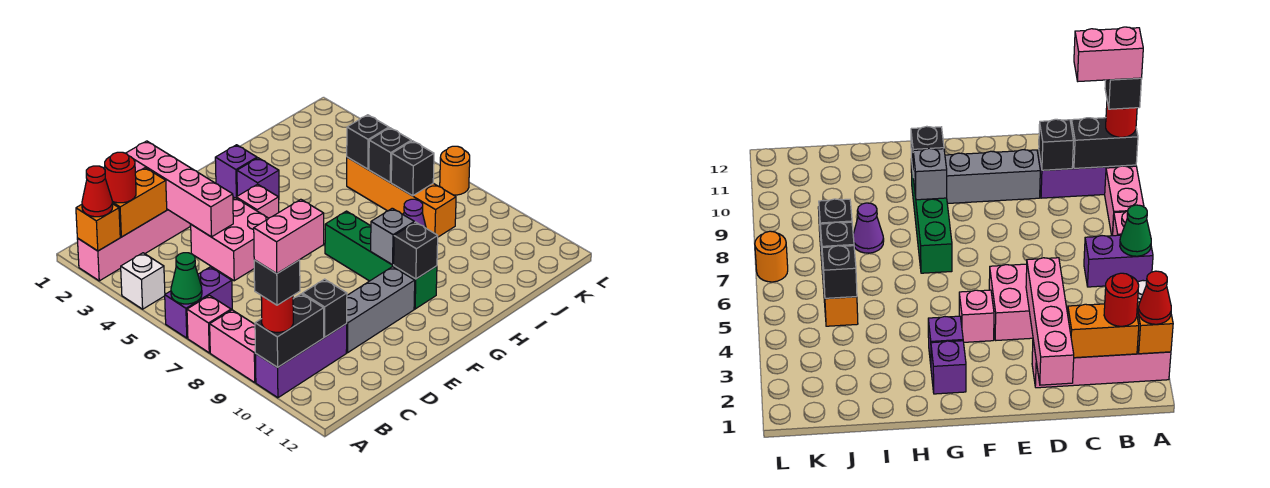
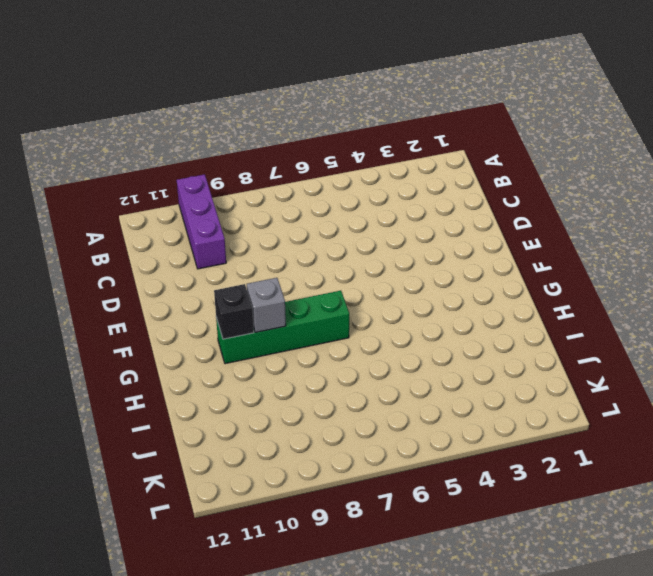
none -> pink 1x4 brick [77,209,190,281]
none -> white 1x1 brick [121,253,165,309]
none -> purple 1x2 brick [165,267,232,338]
none -> pink 1x1 brick [187,296,231,353]

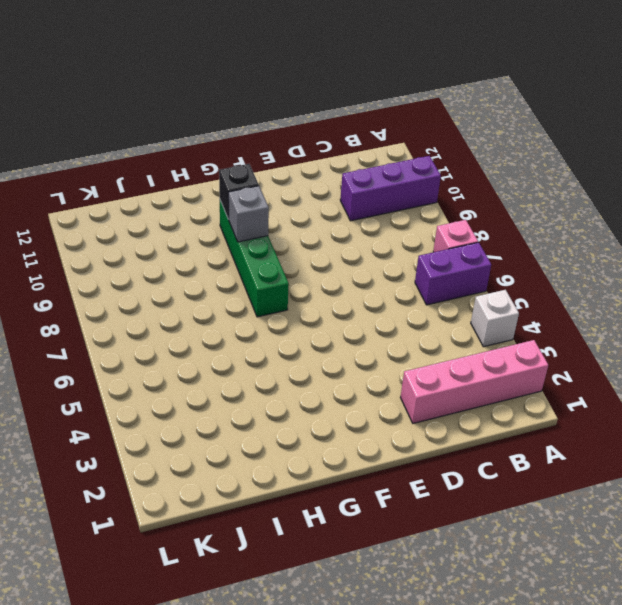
none -> pink 1x2 brick [210,310,256,382]
none -> pink 2x2 brick [191,198,269,281]
none -> grey 1x3 brick [346,267,415,353]
none -> pink 1x1 brick [236,184,279,218]

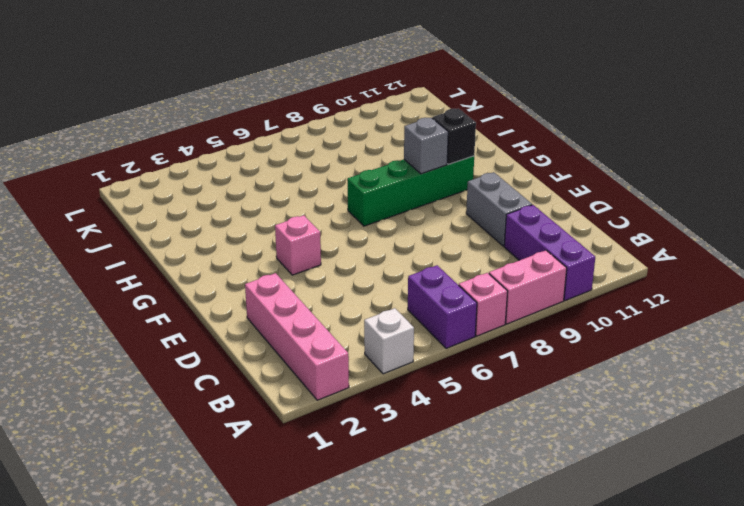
grey 1x2 brick [466,172,532,246] -> grey 1x3 brick [346,267,415,353]
none -> pink 2x2 brick [191,198,269,281]
none -> purple 1x1 brick [215,145,257,198]
none -> purple 1x1 brick [237,158,279,197]
none -> purple 1x1 cone [403,199,426,228]

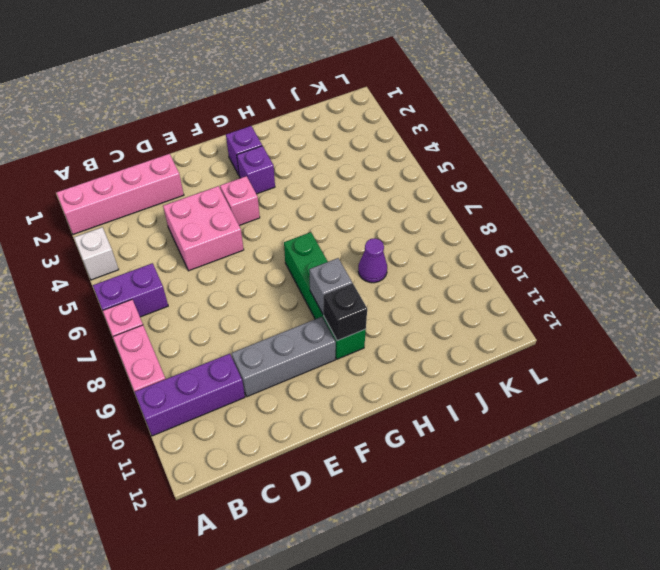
none -> orange 1x4 brick [347,157,456,237]
none -> orange 1x1 round brick [440,146,470,195]
none -> orange 1x1 brick [76,204,120,251]
none -> green 1x1 cone [171,253,202,304]

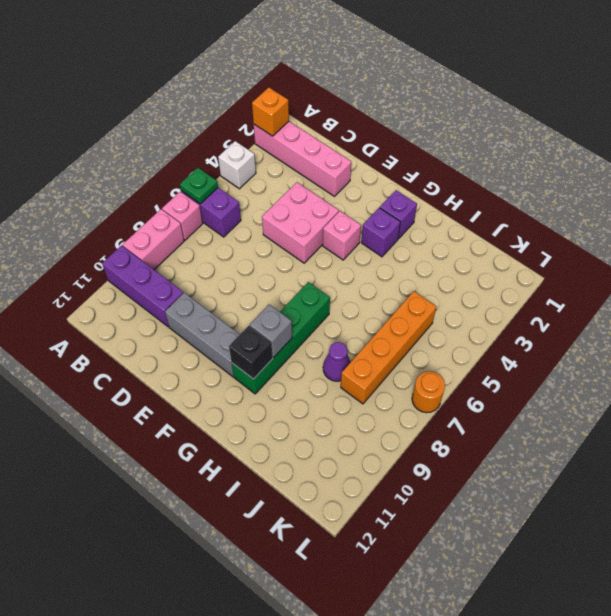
green 1x1 plate [180,168,218,204] -> green 1x1 cone [171,253,202,304]
none -> black 1x2 brick [255,294,324,367]
none -> orange 1x2 brick [112,168,167,237]
none -> black 1x1 brick [302,279,347,337]
none -> pink 1x4 brick [126,141,233,237]

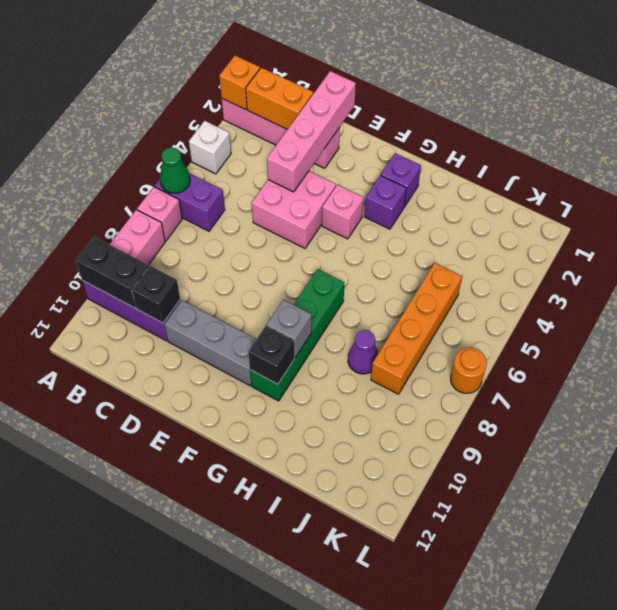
none -> black 1x1 brick [347,115,389,169]
none -> black 1x1 brick [369,128,411,182]
none -> black 1x1 brick [391,141,434,196]
none -> red 1x1 cone [82,166,113,217]

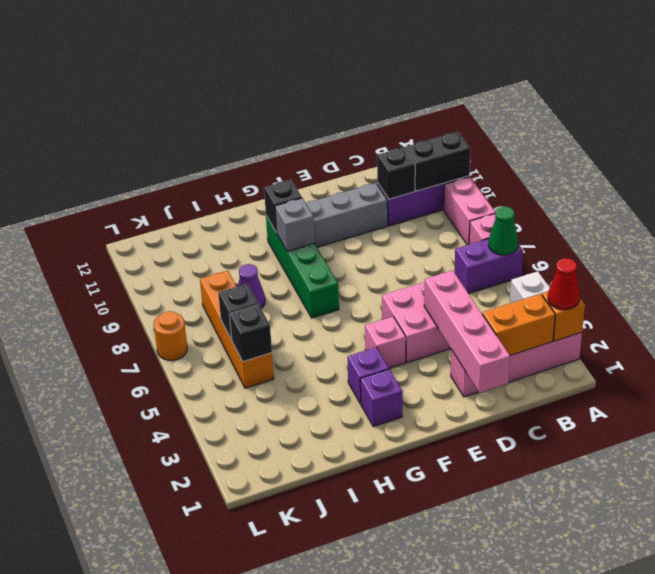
none -> black 1x1 brick [391,141,434,196]
none -> red 1x1 round brick [261,296,293,332]
none -> red 1x1 round brick [105,152,136,203]
none -> black 1x1 brick [254,260,300,305]

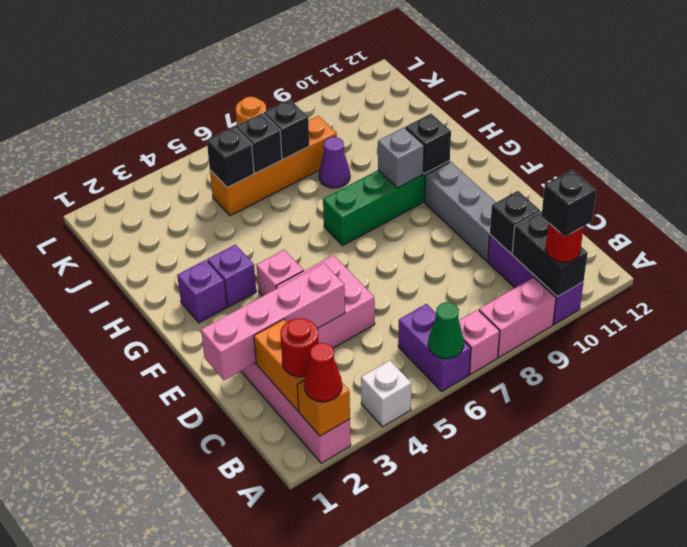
none -> pink 1x2 brick [254,199,324,274]

